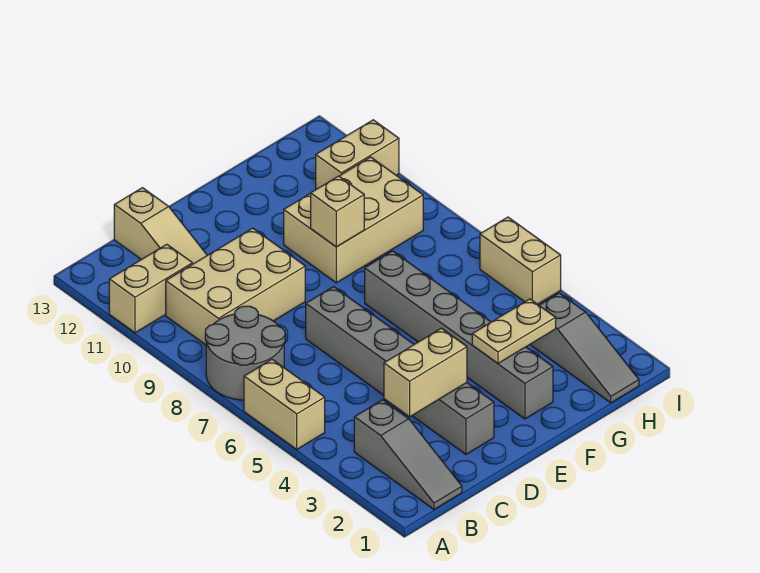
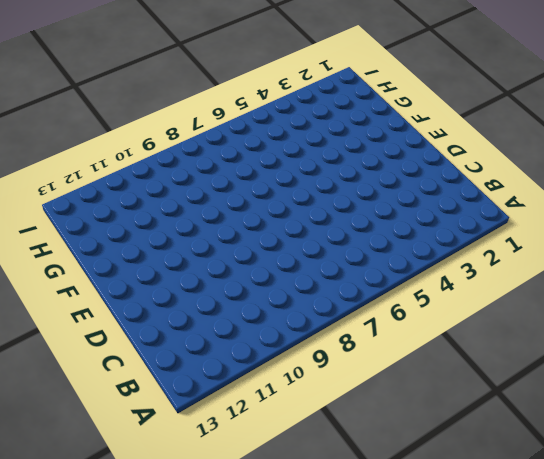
none -> tan 1x2 brick [244,359,325,449]
none -> grey 2x2 round brick [205,306,285,400]
none -> tan 1x2 brick [109,244,193,333]

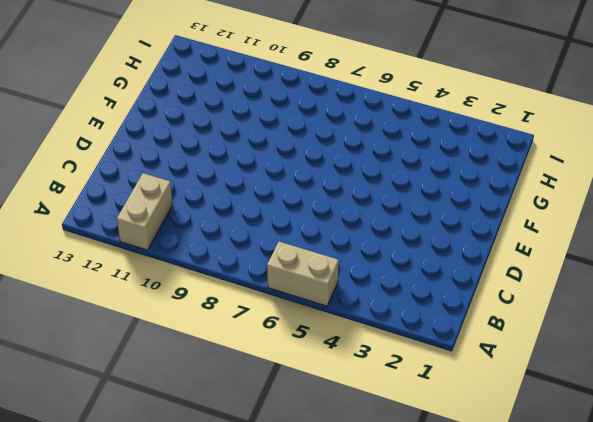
none -> grey 2x2 round brick [205,306,285,400]
none -> grey 1x3 slope [354,400,462,509]
none -> tan 2x3 brick [166,228,305,345]

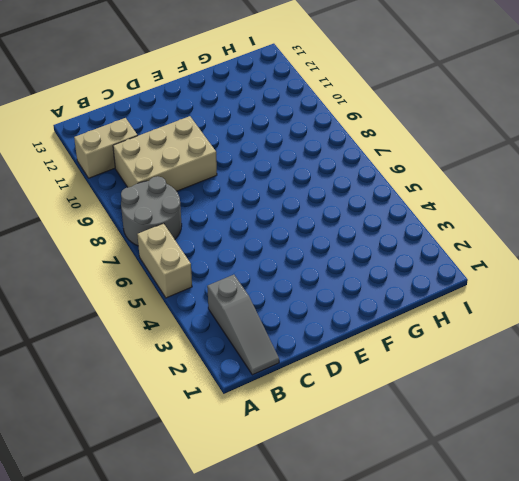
none -> tan 1x3 slope [114,188,207,264]
none -> grey 1x6 brick [306,287,494,454]
none -> grey 1x6 brick [365,251,553,419]

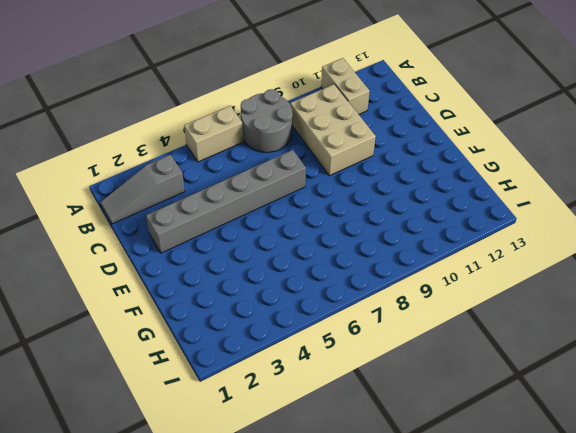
none -> tan 1x3 slope [114,188,207,264]
none -> grey 1x6 brick [365,251,553,419]
none -> tan 2x3 brick [284,157,423,283]

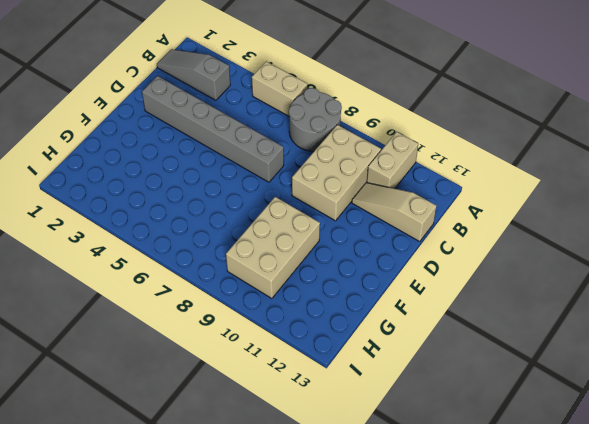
none -> grey 1x6 brick [365,251,553,419]
none -> grey 1x3 slope [531,293,639,403]
none -> tan 1x2 brick [316,120,399,189]

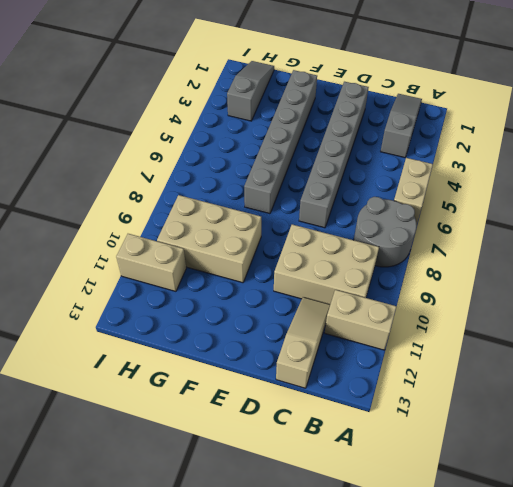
none -> tan 1x2 brick [480,217,561,304]
none -> tan 1x2 brick [384,328,467,417]
none -> tan 1x2 plate [472,299,556,363]

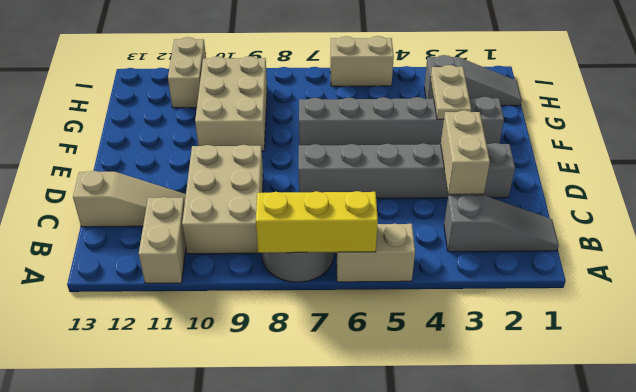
yellow 1x3 brick [256,191,378,253] -> none
none -> tan 1x1 brick [311,176,364,247]

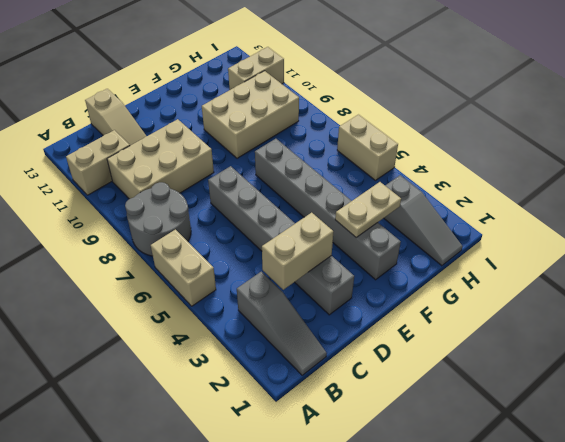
none -> tan 1x1 brick [311,176,364,247]

